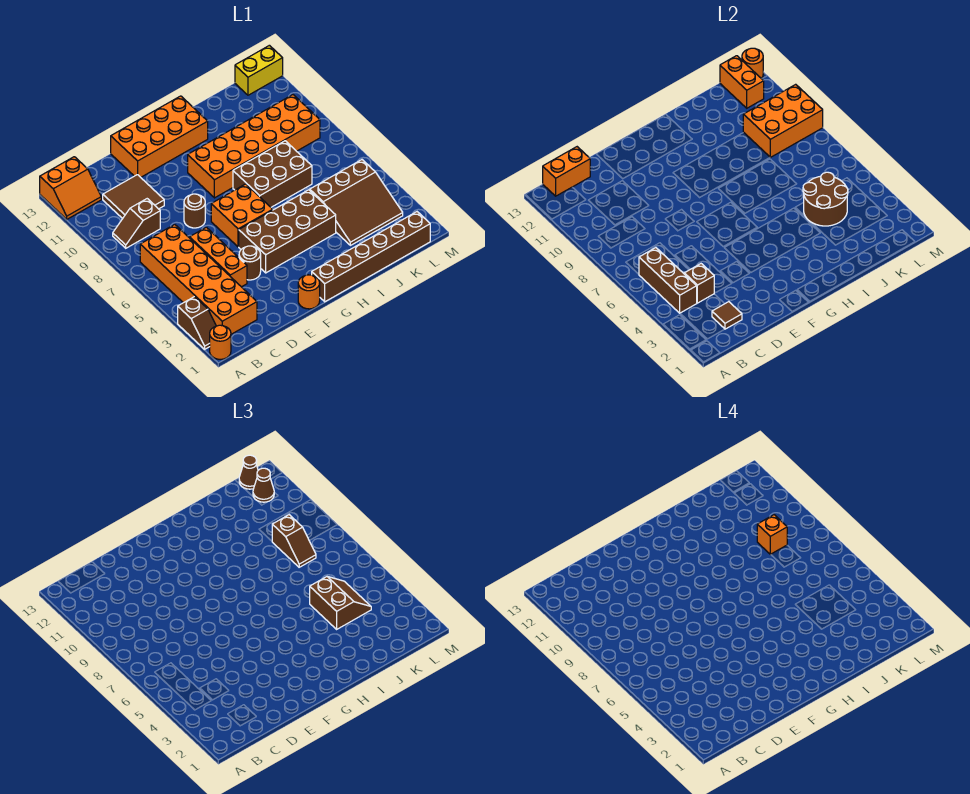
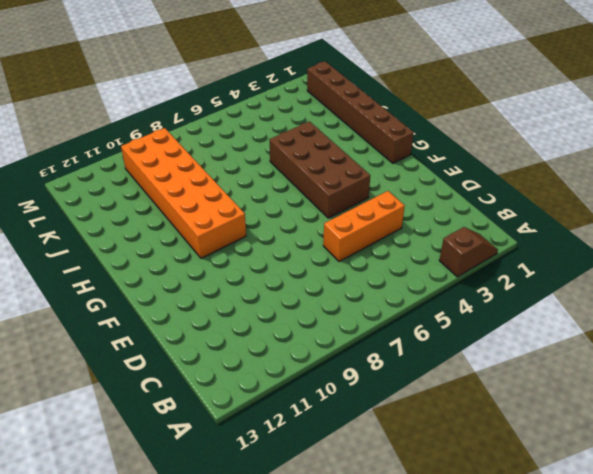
none -> orange 1x1 round brick [210,325,231,359]
none -> orange 2x2 slope [40,157,101,219]
none -> orange 2x6 brick [140,225,257,334]
none -> brown 1x2 slope [113,199,160,248]

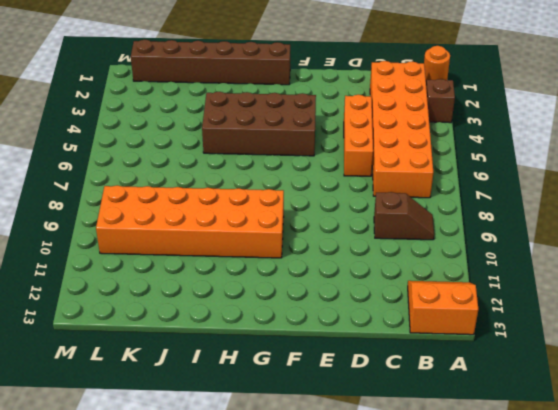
none -> brown 2x2 tile [103,175,164,219]
none -> brown 1x1 round brick [239,246,261,280]
none -> brown 1x1 round brick [184,194,205,228]
none -> orange 2x4 brick [111,96,208,177]

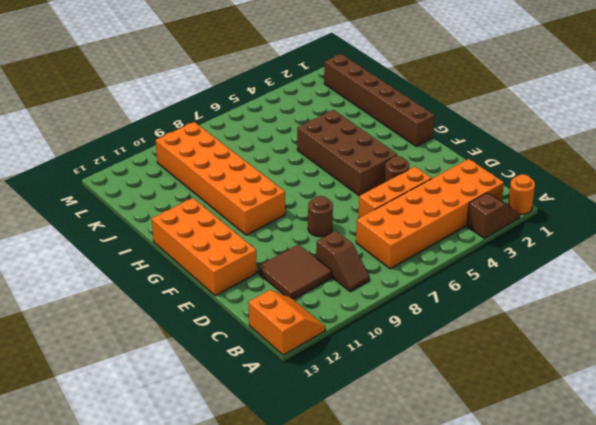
none -> orange 1x1 round brick [298,275,320,309]
none -> orange 2x2 brick [211,184,273,247]
none -> brown 2x3 brick [233,141,312,207]
none -> brown 3x3 slope [310,160,403,245]

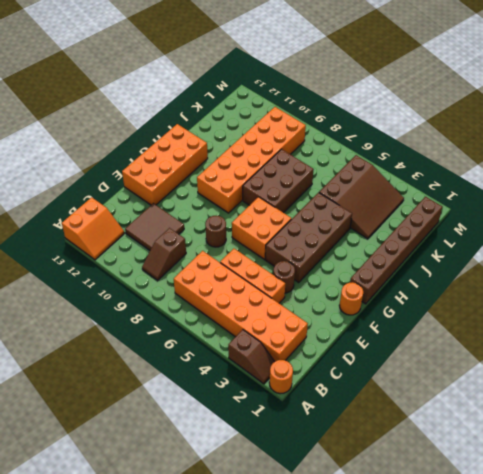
none -> yellow 1x2 brick [235,45,283,95]
none -> brown 1x3 brick [639,248,697,313]
none -> orange 1x2 brick [543,147,590,196]
none -> brown 1x1 tile [712,302,742,329]

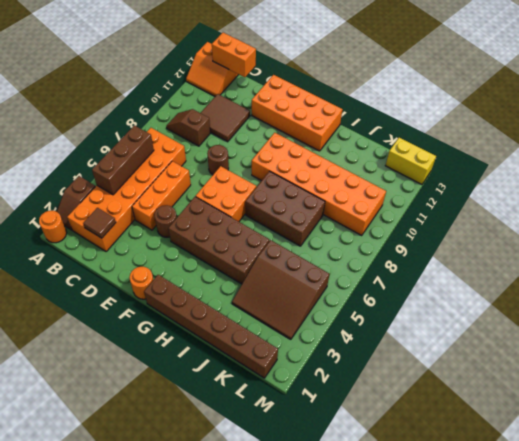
none -> brown 1x1 brick [684,264,714,303]
none -> brown 2x2 round brick [803,172,848,226]
none -> orange 2x3 brick [743,84,823,157]
none -> orange 1x2 brick [720,56,764,108]

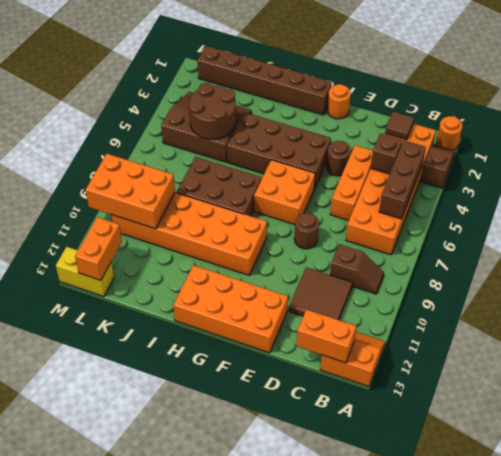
none -> orange 1x1 round brick [742,48,763,79]
none -> brown 2x2 slope [310,577,371,629]
none -> brown 1x2 slope [272,515,316,567]
none -> brown 1x1 cone [253,468,274,502]

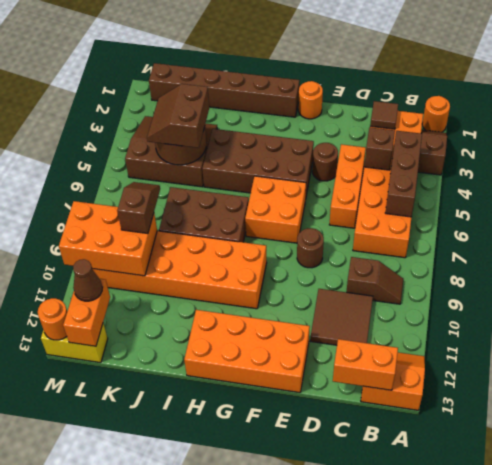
none -> brown 1x1 cone [239,455,258,489]
none -> orange 1x1 brick [757,515,787,554]

